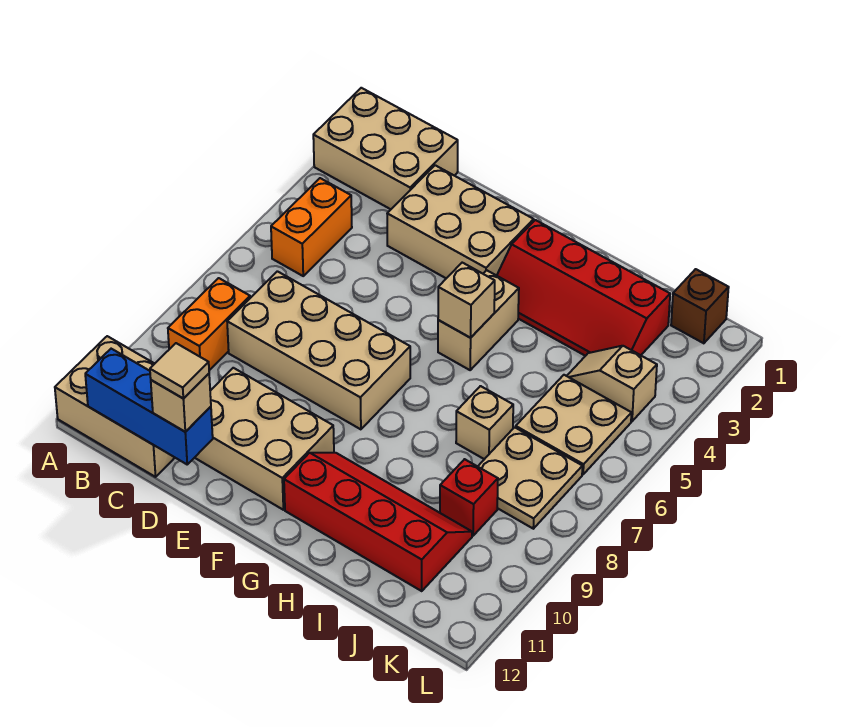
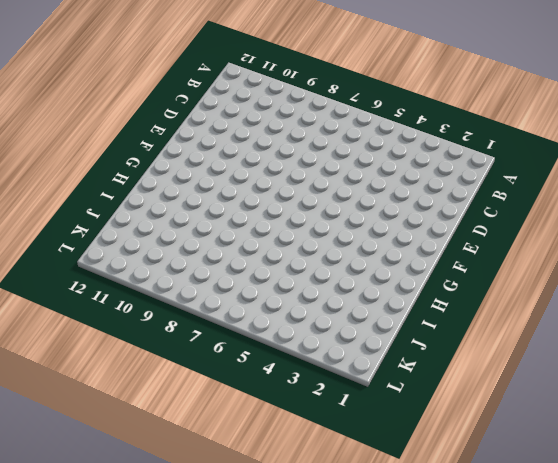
none -> tan 2x3 brick [313,88,458,209]
none -> tan 2x3 brick [55,336,175,477]
none -> orange 1x2 brick [271,178,352,276]

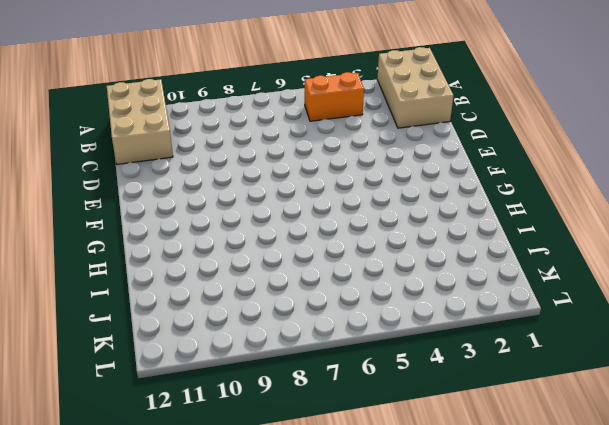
none -> orange 1x2 brick [168,278,250,370]
none -> tan 2x4 brick [227,271,410,429]
none -> tan 2x3 brick [387,165,534,278]

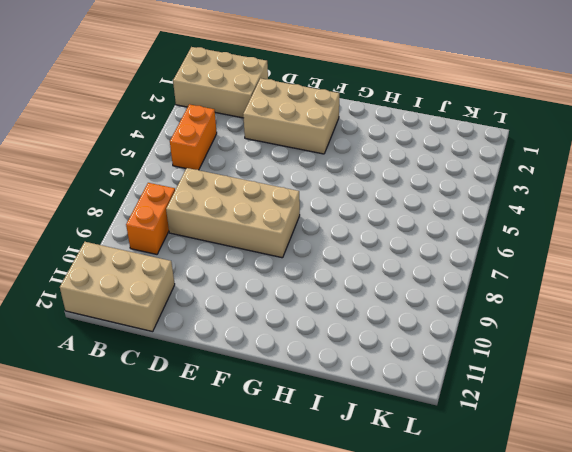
none -> tan 2x3 brick [195,368,334,510]
none -> red 2x4 slope [497,220,670,356]
none -> tan 1x2 brick [438,270,519,370]

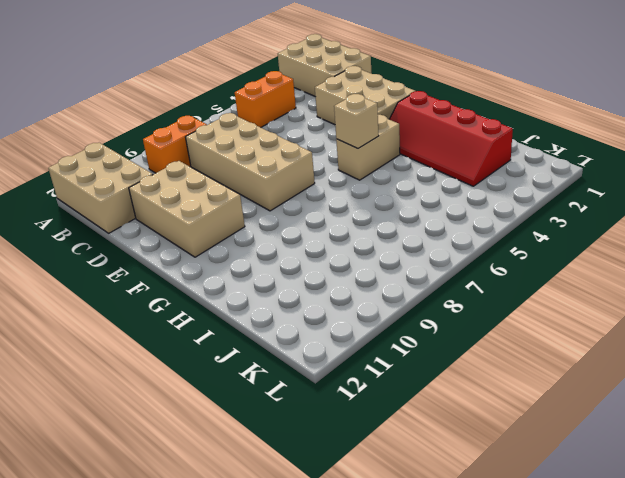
none -> red 2x4 slope [284,453,472,591]
none -> tan 1x1 brick [456,386,513,459]
none -> tan 1x2 slope [567,346,657,421]

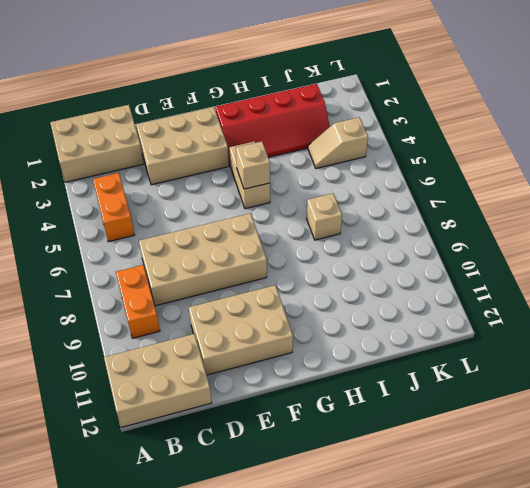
none -> red 2x4 slope [284,453,472,591]
none -> tan 2x2 plate [516,375,631,474]
none -> tan 2x2 plate [478,427,582,529]

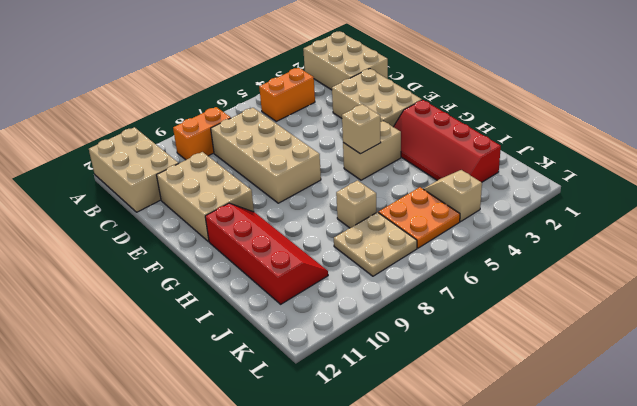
orange 2x2 plate [378,187,460,248] -> tan 2x2 plate [516,375,631,474]
none -> red 1x1 brick [440,459,498,536]
none -> brown 1x1 brick [671,269,729,343]
none -> blue 1x3 brick [85,349,213,464]

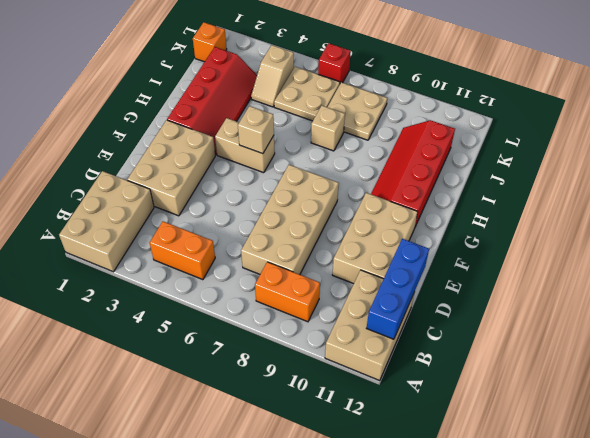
orange 1x1 brick [193,22,227,62] -> brown 1x1 brick [671,269,729,343]
red 1x1 brick [318,43,351,83] -> red 1x1 brick moved to [440,459,498,536]
none -> tan 1x1 brick [151,374,211,432]
none -> tan 1x1 tile [150,343,209,399]

